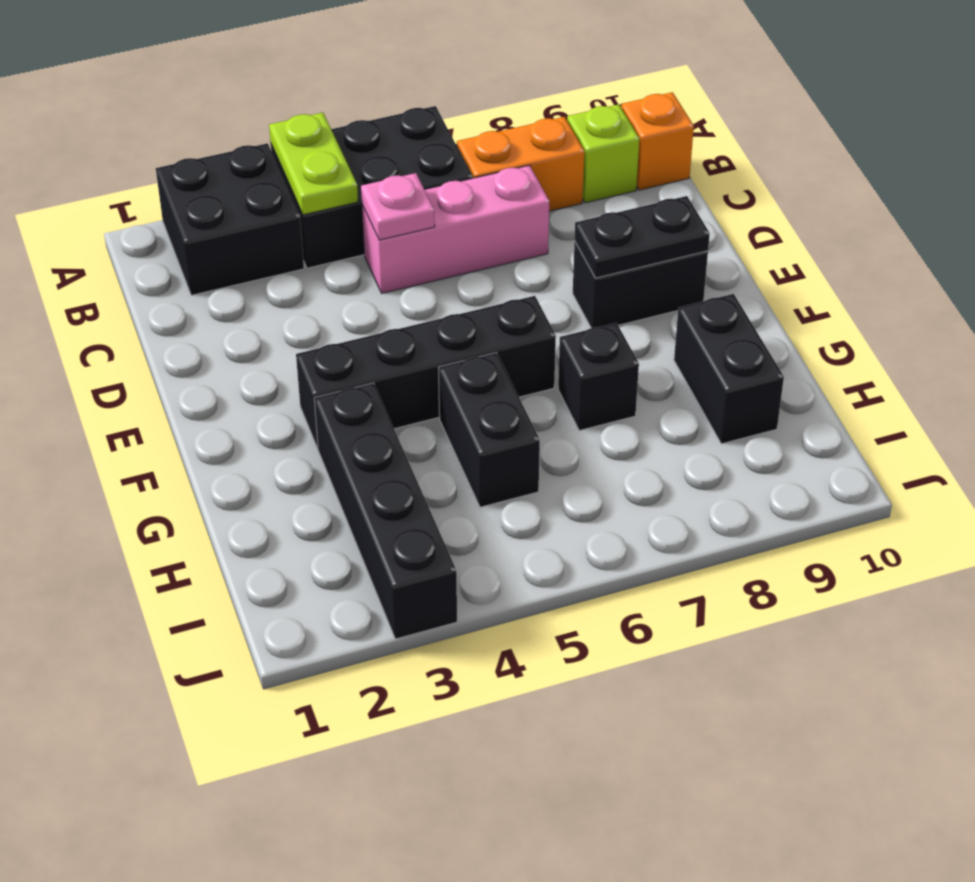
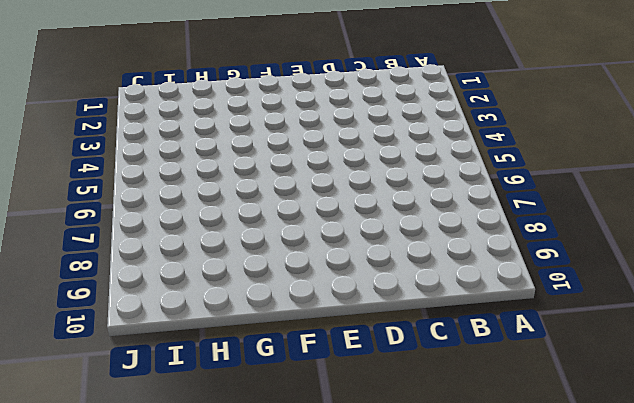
none -> black 2x2 brick [156,143,304,295]
none -> black 2x3 brick [271,106,473,268]
none -> orange 1x2 brick [457,117,584,211]

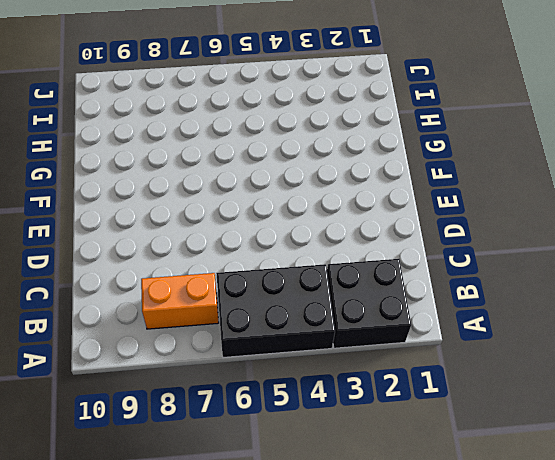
none -> lime 1x1 brick [567,104,639,203]
none -> orange 1x1 brick [621,92,694,190]
none -> pink 1x3 brick [362,165,549,293]

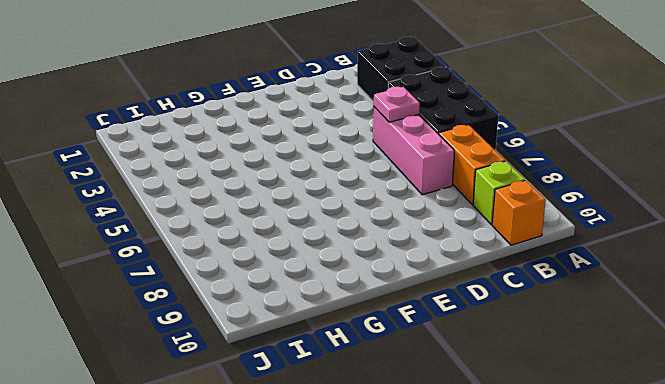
none -> black 1x2 brick [573,241,708,328]
none -> black 1x4 brick [296,296,556,448]
none -> black 1x4 brick [314,383,457,639]

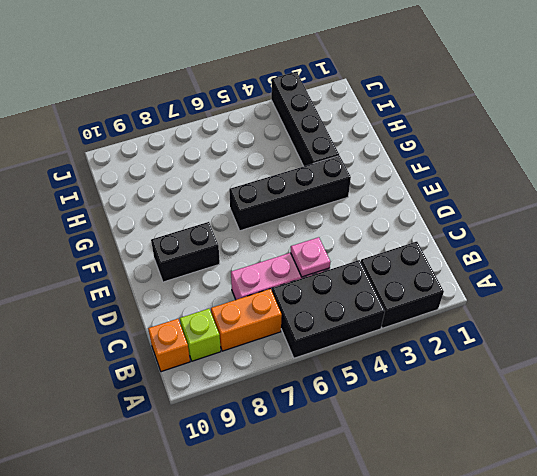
none -> black 1x2 brick [438,353,540,507]
none -> black 1x1 brick [558,323,639,431]
none -> black 1x2 brick [674,294,784,444]

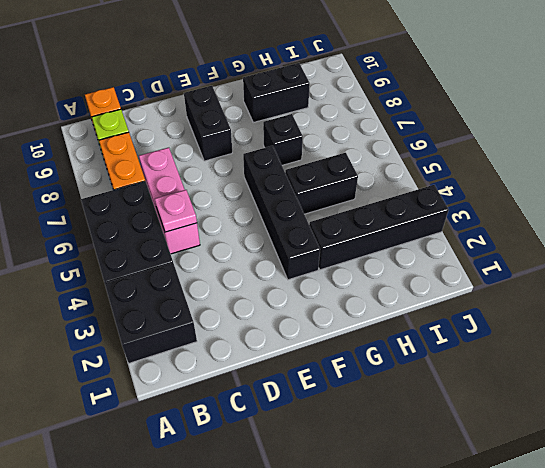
none -> lime 1x2 plate [269,113,358,215]
none -> black 1x2 plate [575,196,710,278]

